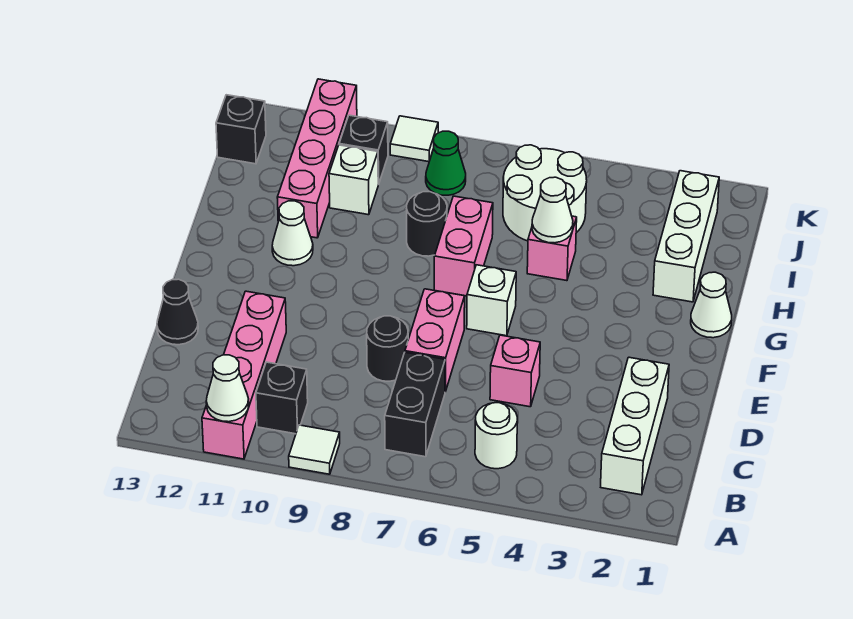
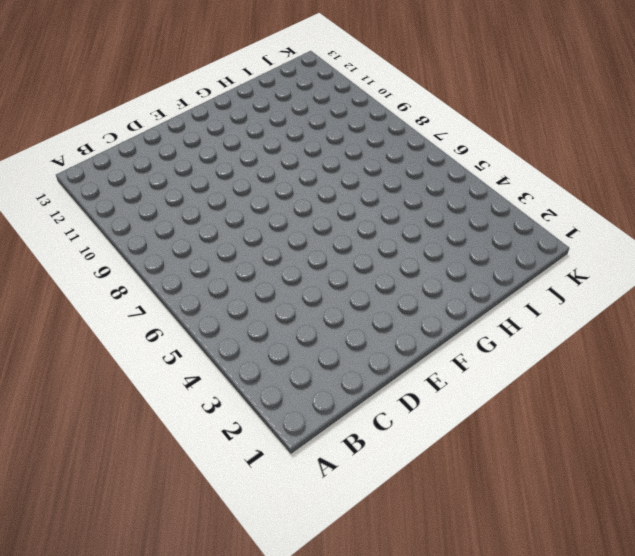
none -> white 1x1 tile [289,425,340,474]
none -> pink 1x4 brick [202,291,286,459]
none -> white 1x3 brick [601,357,669,495]

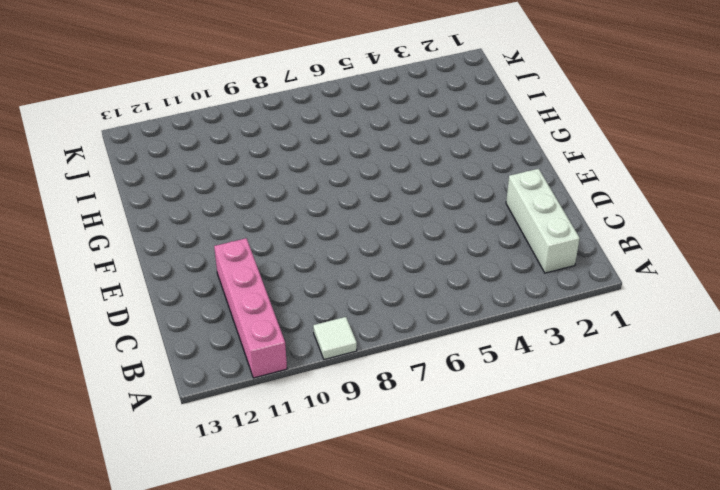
none -> white 1x1 round brick [475,403,517,469]
none -> black 1x2 brick [385,352,445,457]
none -> black 1x1 brick [256,362,308,434]

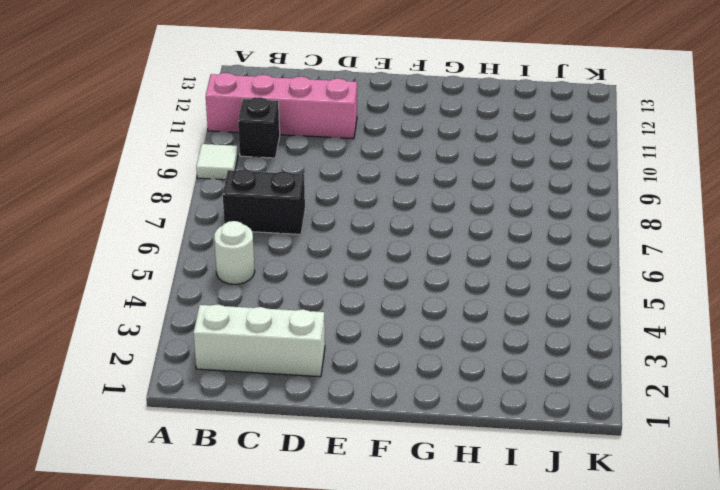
none -> pink 1x1 brick [490,335,540,407]
none -> pink 1x2 brick [405,289,465,392]
none -> black 1x1 round brick [367,316,408,381]

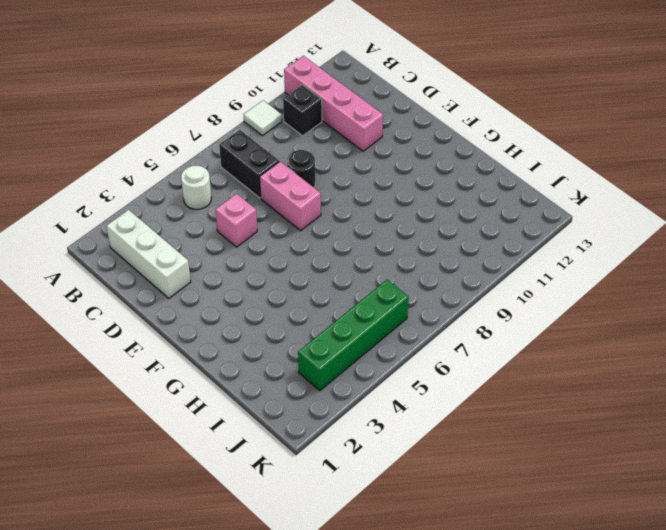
green 1x4 brick [298,280,409,391] -> white 2x2 round brick [503,145,587,241]
none -> black 1x1 cone [157,279,198,345]
none -> white 1x1 brick [467,265,516,336]
none -> white 1x1 cone [691,272,732,338]

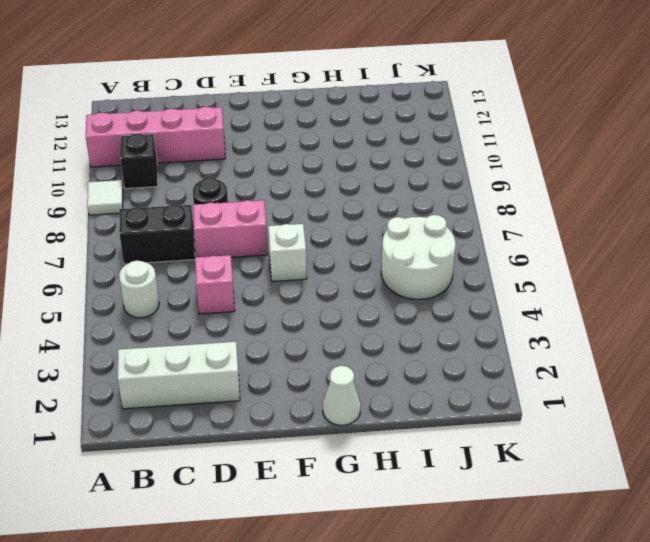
none -> black 1x1 cone [157,279,198,345]
none -> pink 1x2 brick [434,196,493,296]
none -> white 1x1 cone [272,201,313,266]

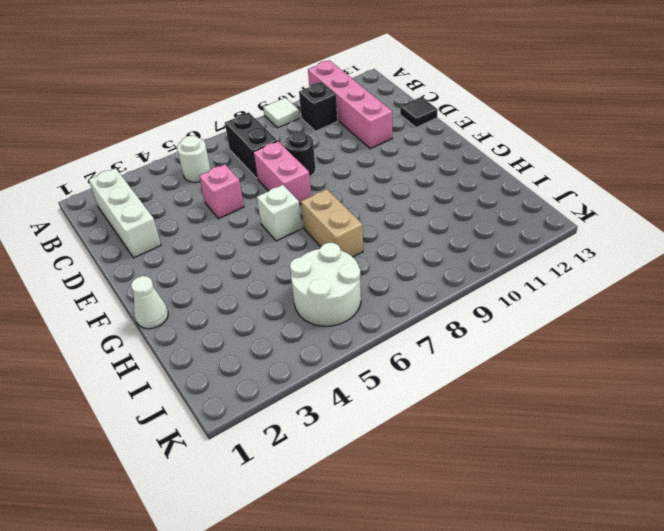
black 1x1 tile [400,97,438,127] -> black 1x1 cone [157,279,198,345]
tan 1x2 brick [301,189,363,257] -> pink 1x2 brick [434,196,493,296]
none -> white 1x1 cone [272,201,313,266]
none -> white 1x3 brick [653,171,719,302]
none -> pink 1x1 brick [527,216,577,281]

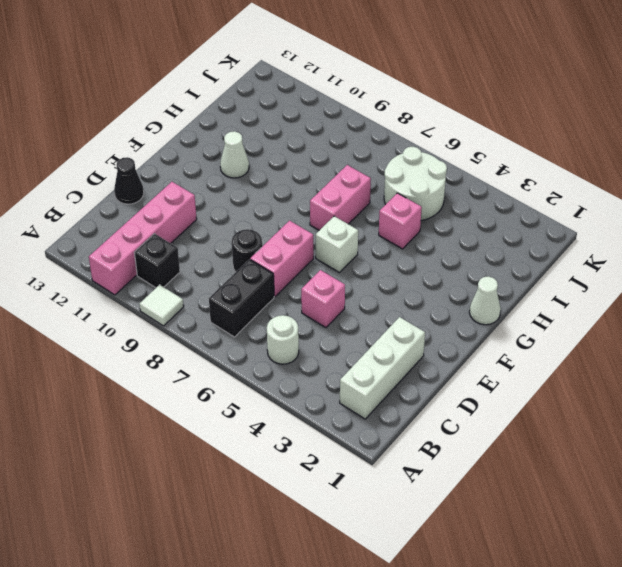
none -> white 1x3 brick [653,171,719,302]
none -> black 1x1 round brick [407,192,447,256]
none -> pink 1x4 brick [277,79,357,238]

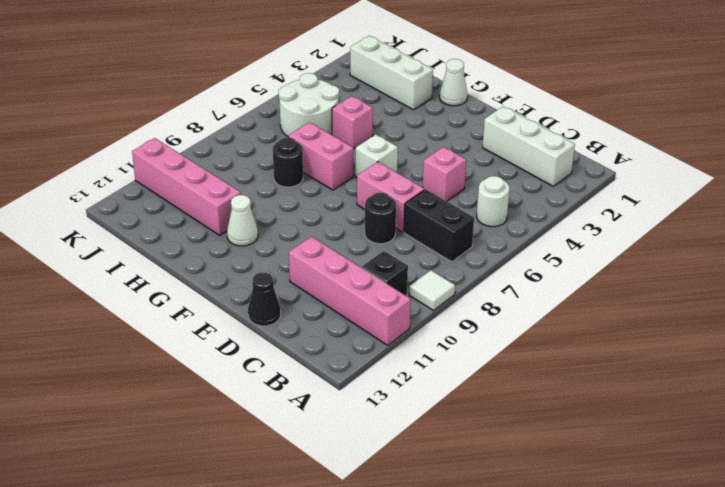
none -> white 1x1 brick [329,145,378,215]
none -> green 1x1 cone [426,131,466,195]
none -> black 1x1 brick [339,115,388,184]

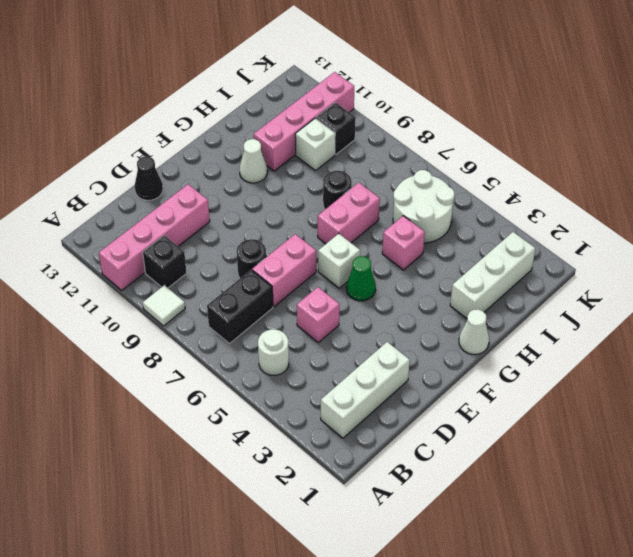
green 1x1 cone [346,256,376,301] -> green 1x1 cone moved to [426,131,466,195]
none -> black 1x1 brick [216,95,266,164]
none -> white 1x1 tile [390,116,438,162]
none -> white 1x1 cone [206,355,249,422]

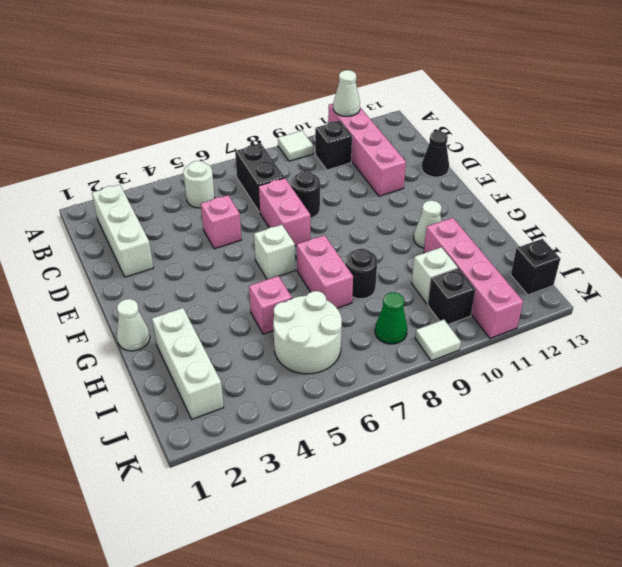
none -> white 1x1 cone [532,177,573,243]

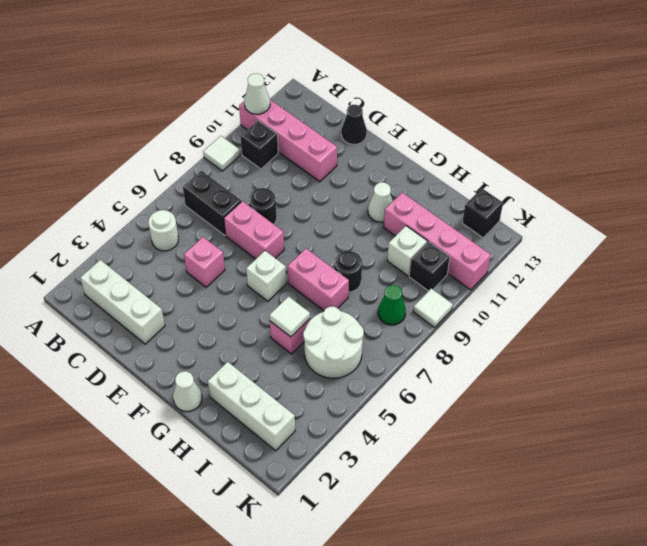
white 1x1 tile [269,297,310,337] -> white 1x1 cone [532,177,573,243]

